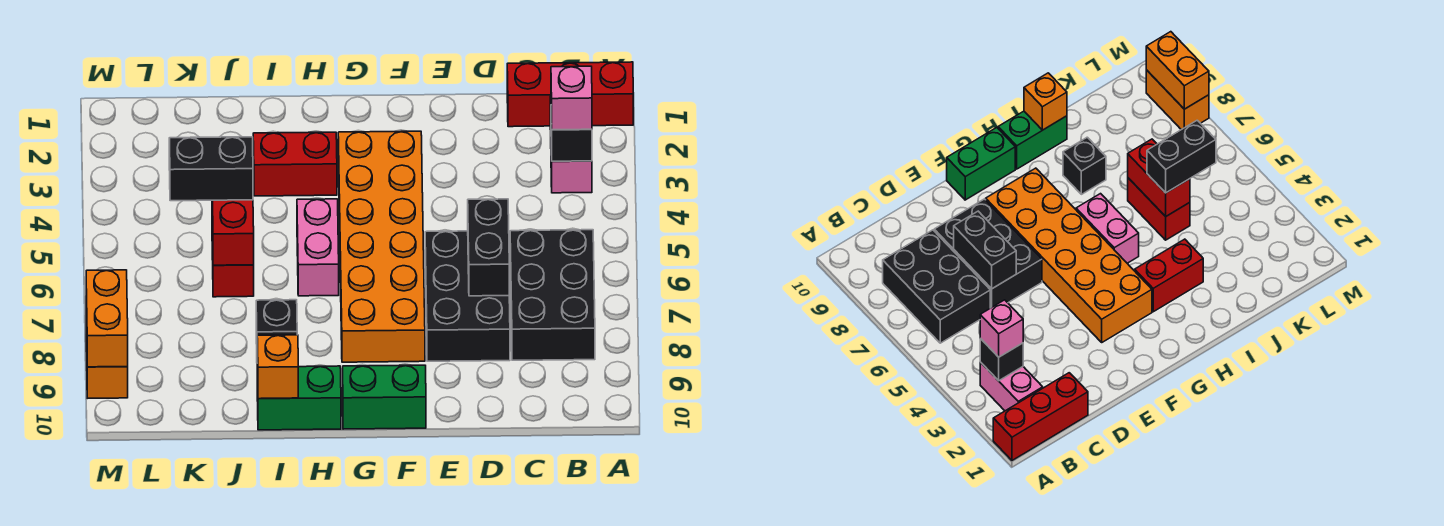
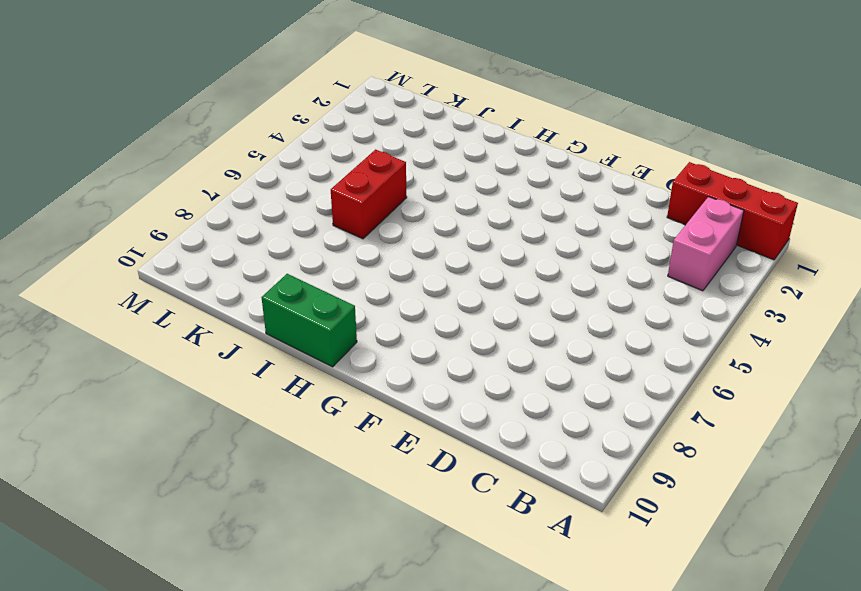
none -> black 2x3 brick [510,230,595,360]
none -> black 2x3 brick [425,231,510,361]
none -> orange 2x6 brick [338,131,425,362]

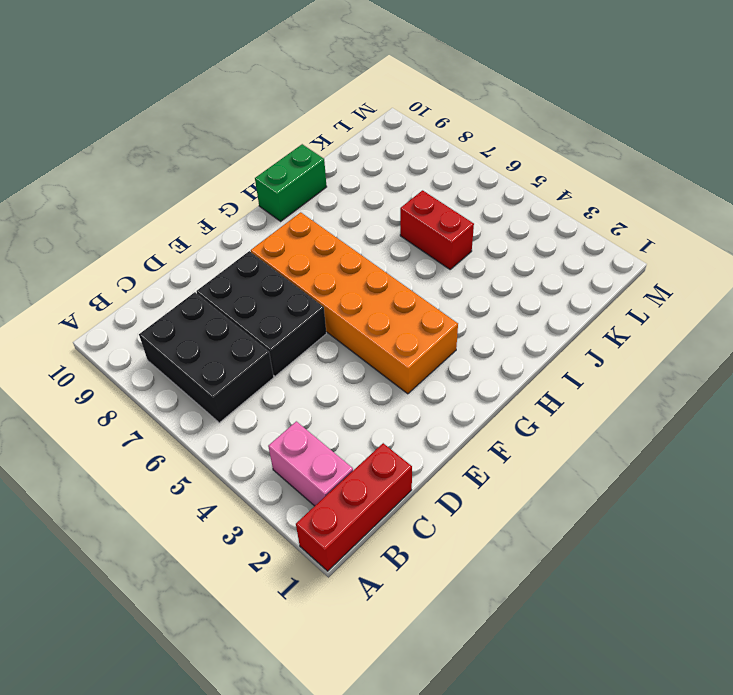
none -> green 1x2 brick [343,365,426,429]
none -> red 1x2 brick [253,132,337,196]
none -> pink 1x2 brick [297,199,339,296]

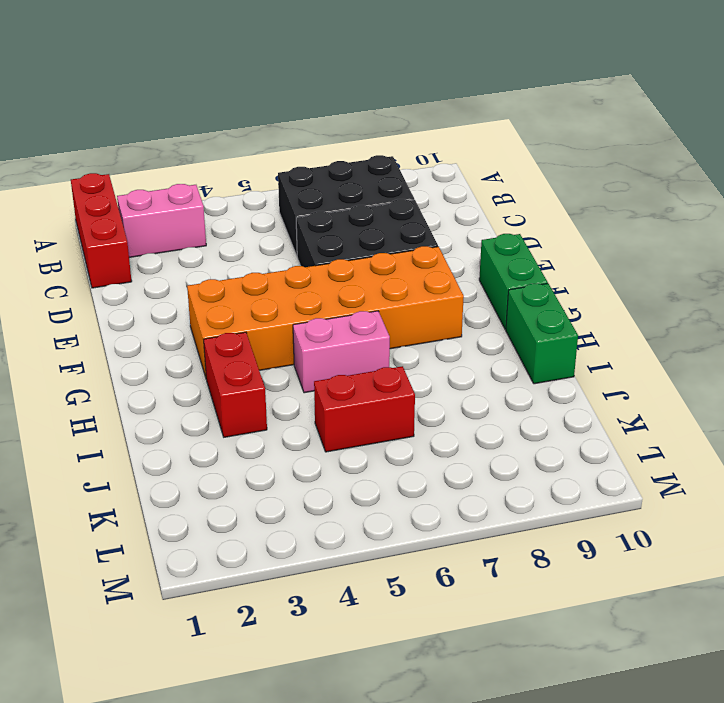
none -> black 1x1 brick [256,300,297,344]
none -> orange 1x2 brick [86,321,128,398]
none -> black 1x1 brick [551,124,592,161]

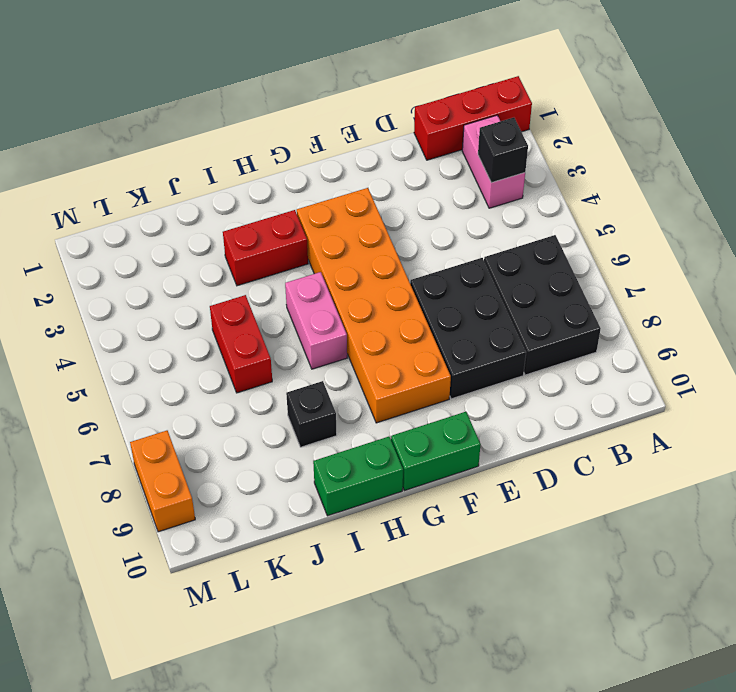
none -> black 1x2 brick [468,199,509,296]
none -> orange 1x1 brick [257,335,298,399]
none -> red 1x2 brick [212,200,254,265]

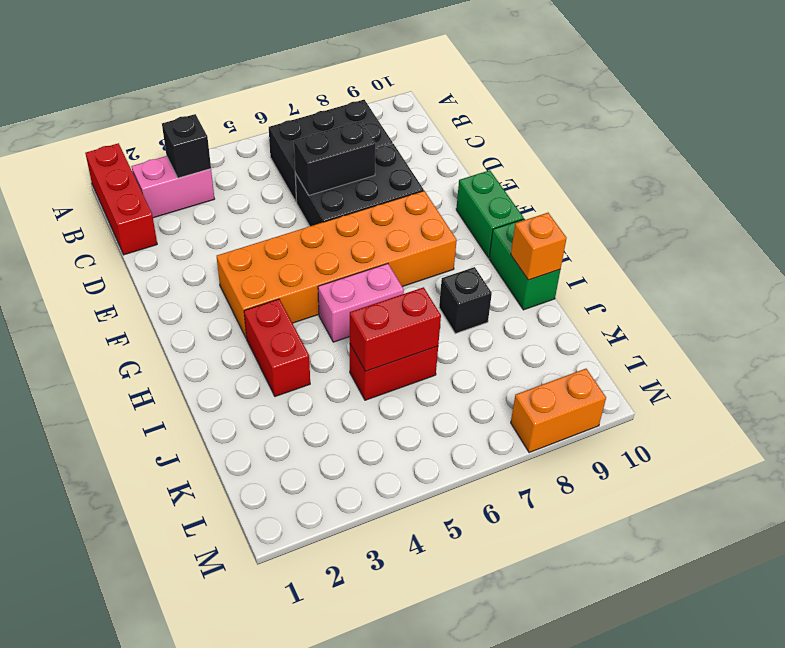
none -> orange 1x2 brick [86,270,128,367]
none -> pink 1x1 brick [551,66,592,130]
none -> black 1x2 brick [169,137,253,201]

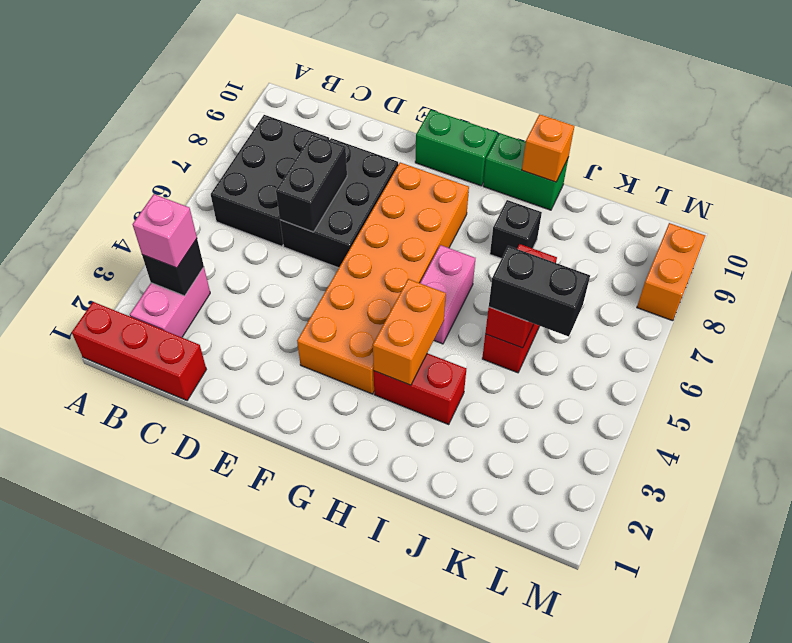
orange 1x2 brick [373,279,446,385] -> orange 1x2 brick moved to [86,270,128,367]

